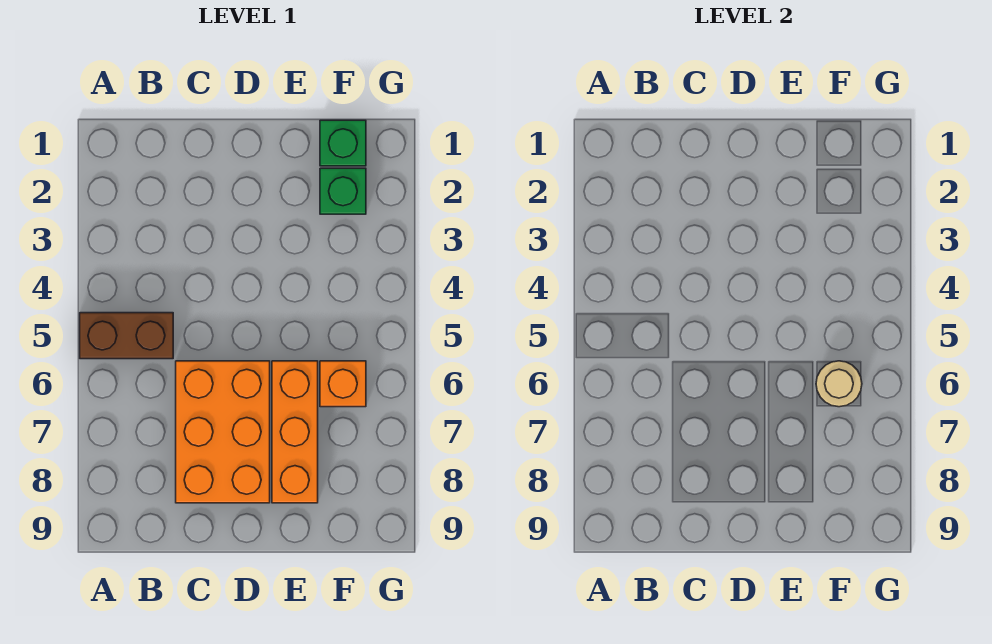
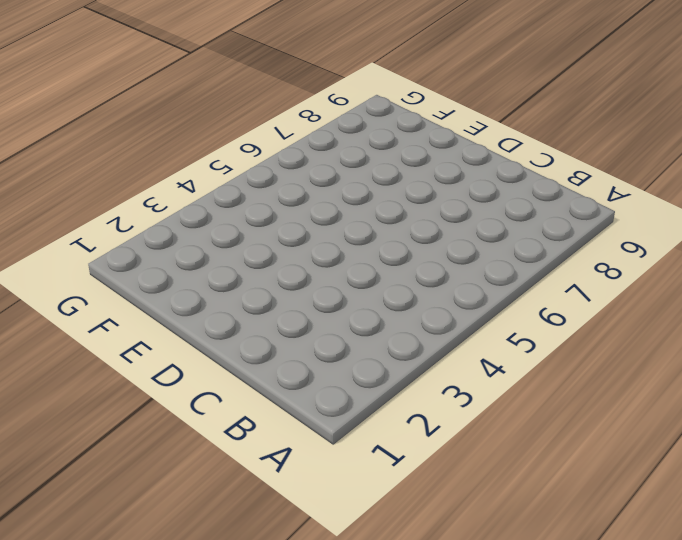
none -> brown 1x2 brick [80,313,173,359]
none -> orange 2x3 brick [176,361,270,503]

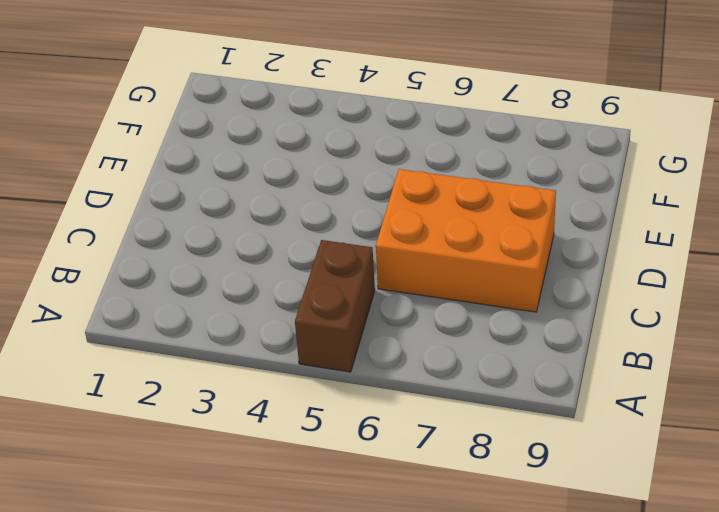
none -> orange 1x3 brick [272,361,318,503]
none -> green 1x1 brick [320,120,366,166]

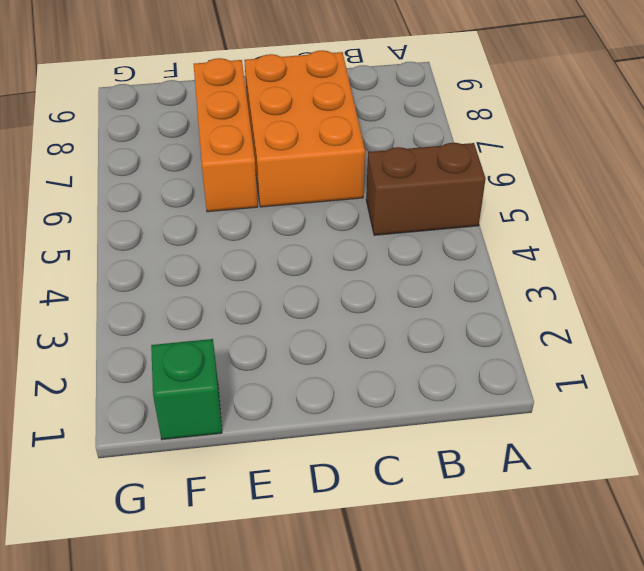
none -> green 1x1 brick [320,168,366,214]
none -> orange 1x1 brick [320,361,366,407]

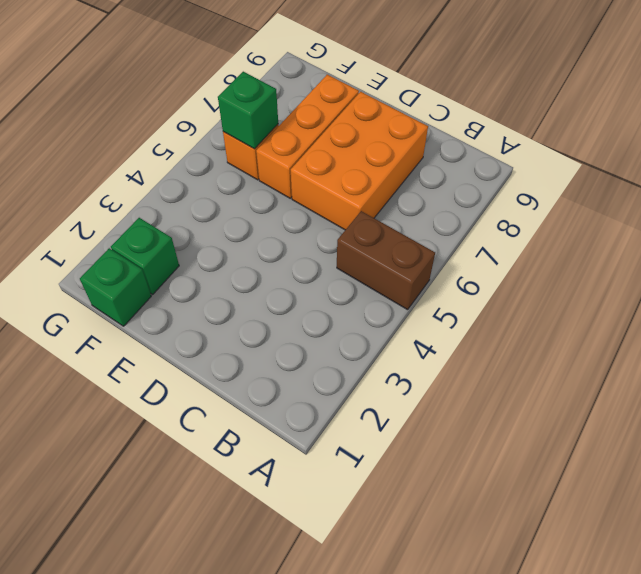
green 1x1 brick [218,72,278,149] -> tan 1x1 round brick [816,361,862,407]

